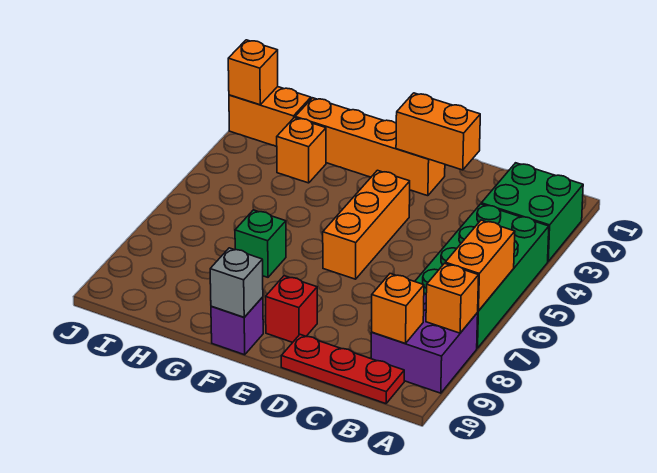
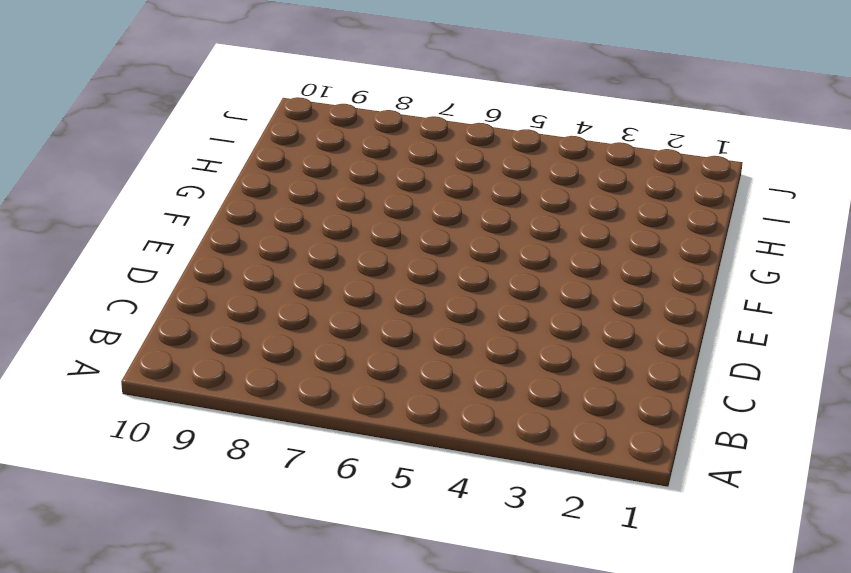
none -> green 2x2 brick [481,163,583,261]
none -> green 2x4 brick [415,204,549,348]
none -> purple 2x2 brick [371,294,478,393]

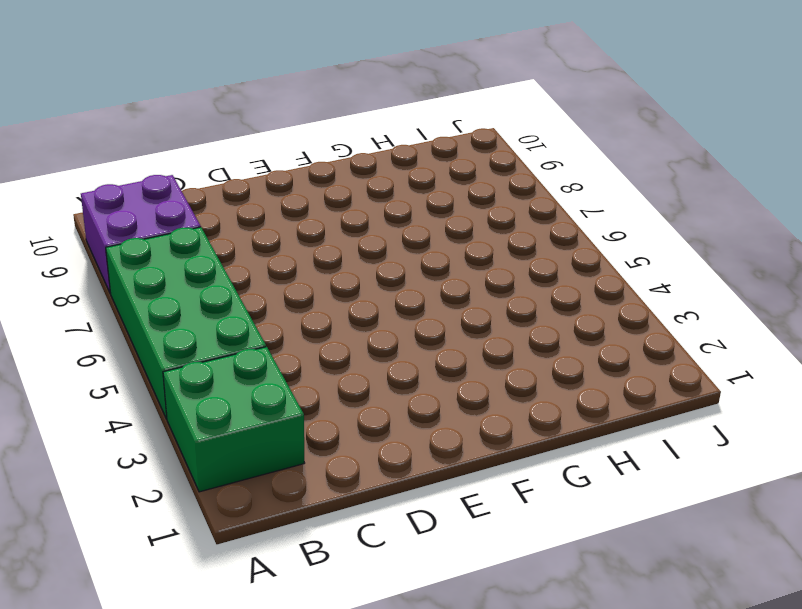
none -> red 1x3 plate [281,335,404,404]
none -> orange 1x4 brick [295,98,445,196]
none -> orange 1x3 brick [323,170,410,279]

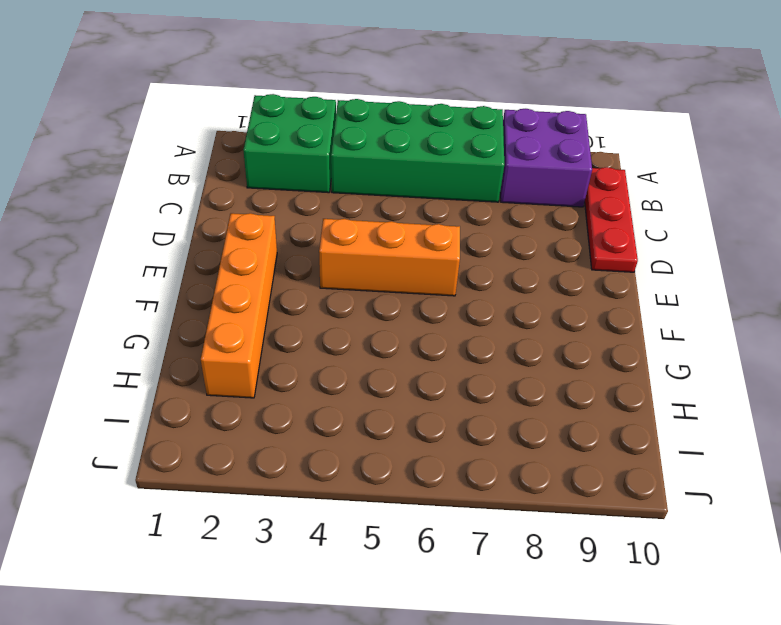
none -> red 1x1 brick [266,276,317,342]
none -> purple 1x1 brick [211,297,263,355]
none -> green 1x1 brick [235,210,286,277]

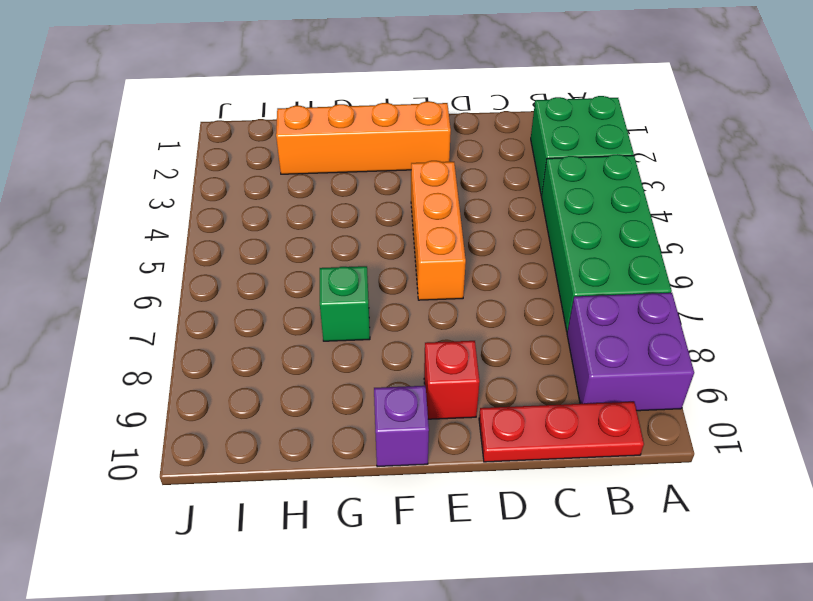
none -> orange 1x1 brick [277,118,326,183]
none -> orange 1x2 brick [229,87,311,147]
none -> orange 1x2 brick [445,220,515,311]

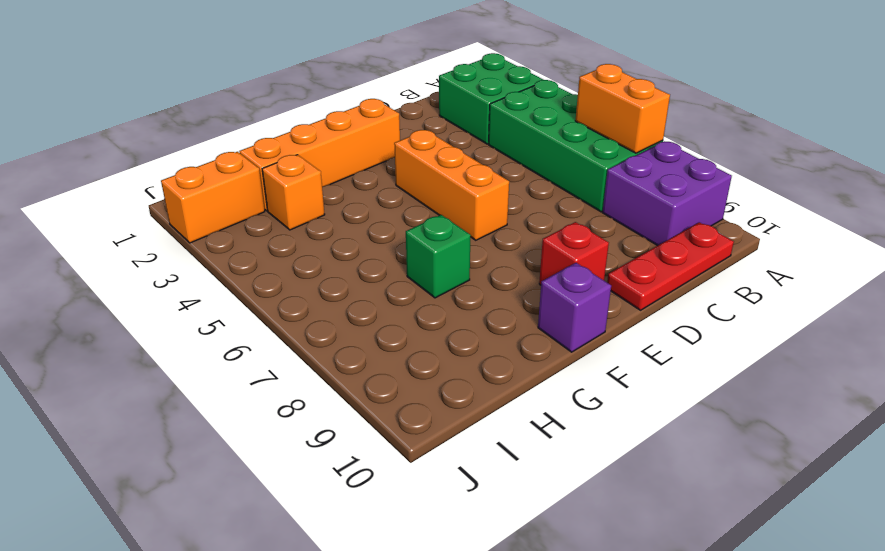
none -> orange 1x1 brick [426,263,479,333]
none -> orange 1x1 brick [372,274,424,343]
none -> orange 1x2 brick [396,93,480,170]

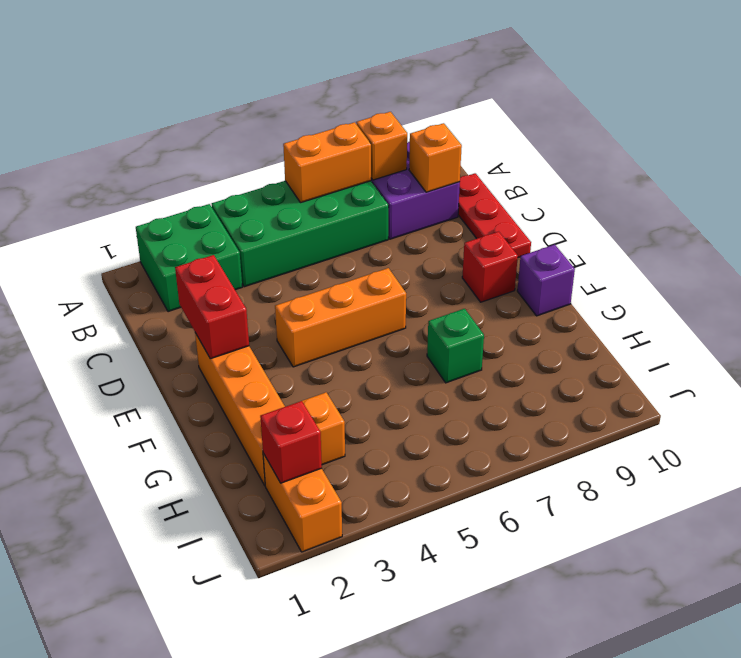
red 1x2 brick [175,255,249,359] -> orange 1x2 brick [396,93,480,170]
red 1x1 brick [260,401,322,483] -> none
none -> grey 1x1 brick [210,248,263,317]
none -> orange 1x1 brick [228,40,278,105]

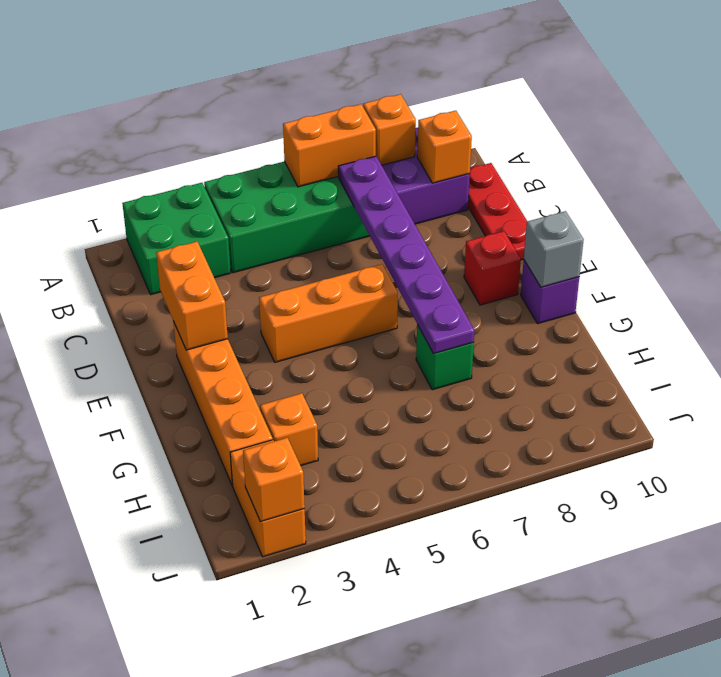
purple 1x6 plate [338,156,474,354] -> none

